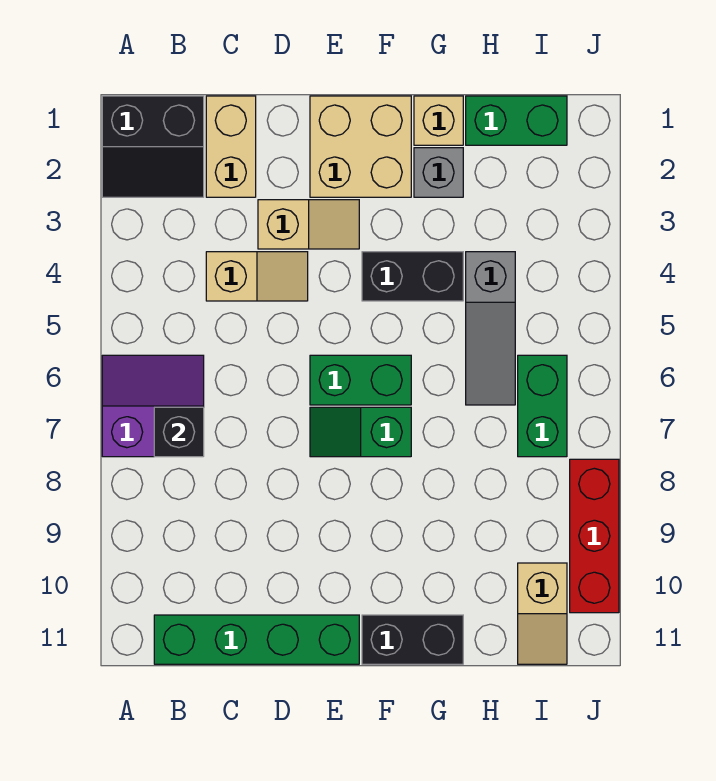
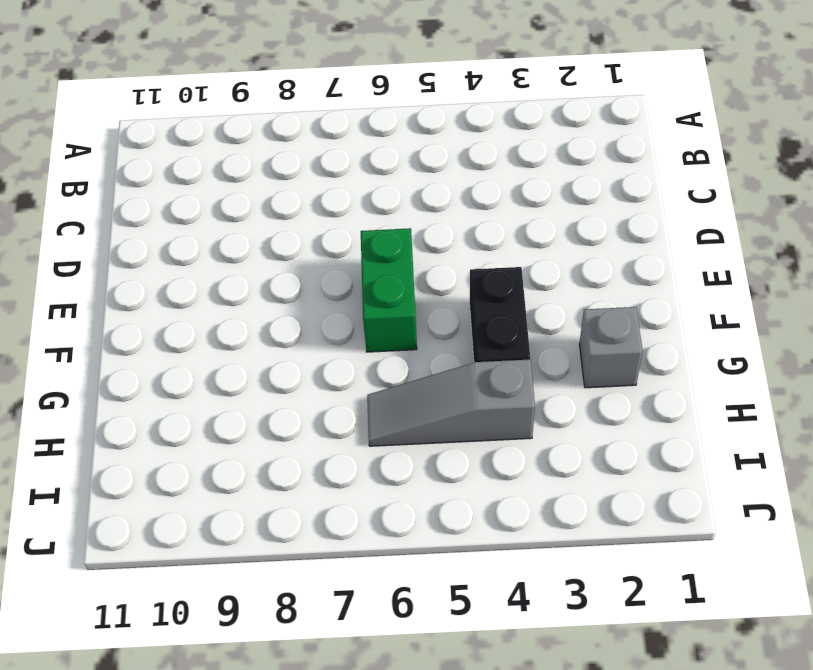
none -> black 2x2 slope [102,96,204,197]
none -> purple 2x2 slope [102,355,204,457]
none -> green 1x4 brick [154,615,359,664]

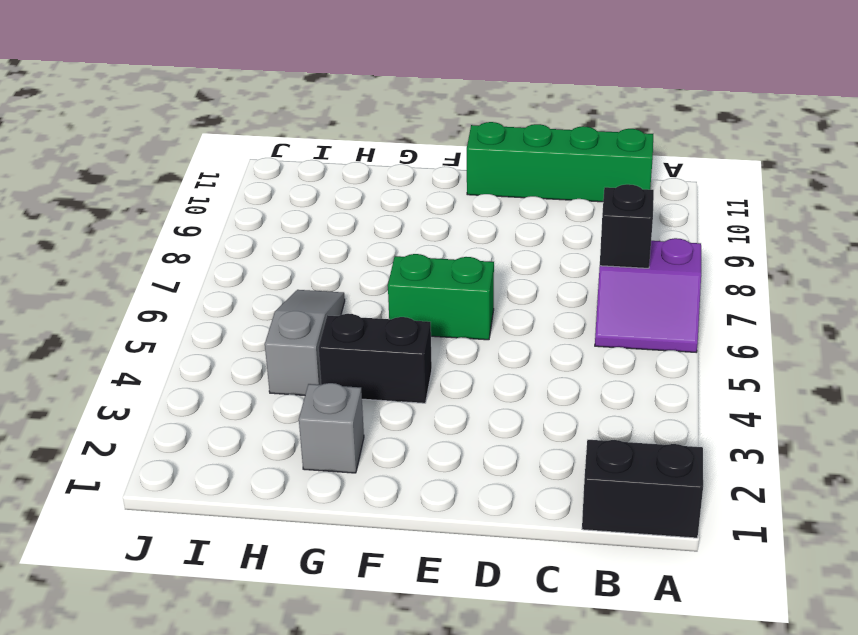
none -> tan 1x2 brick [206,96,256,197]
none -> tan 1x2 slope [206,252,308,301]
none -> tan 1x2 slope [258,200,359,249]

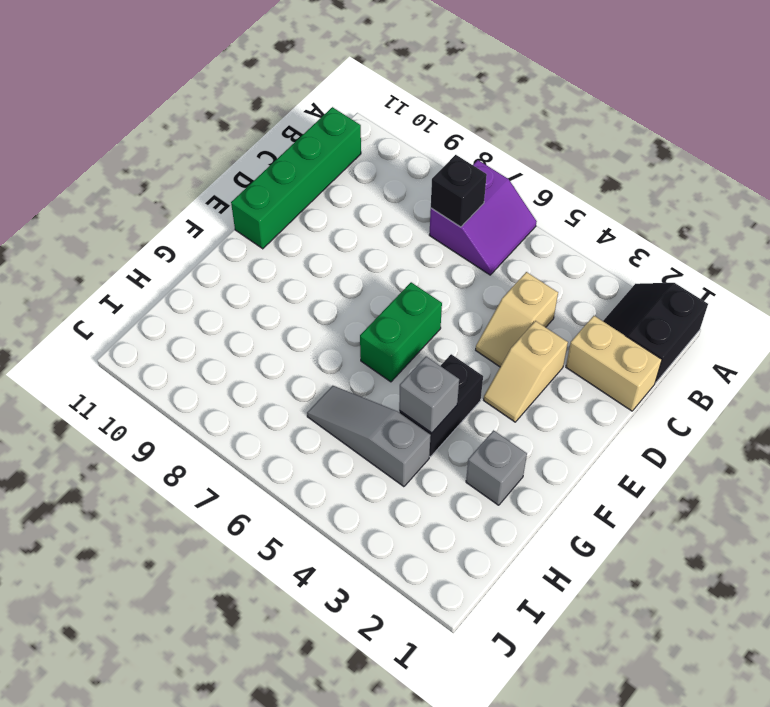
grey 1x1 brick [399,357,459,433] -> none
none -> tan 2x2 brick [310,96,411,197]
none -> green 1x2 slope [310,407,411,457]
none -> black 1x2 brick [362,615,463,664]

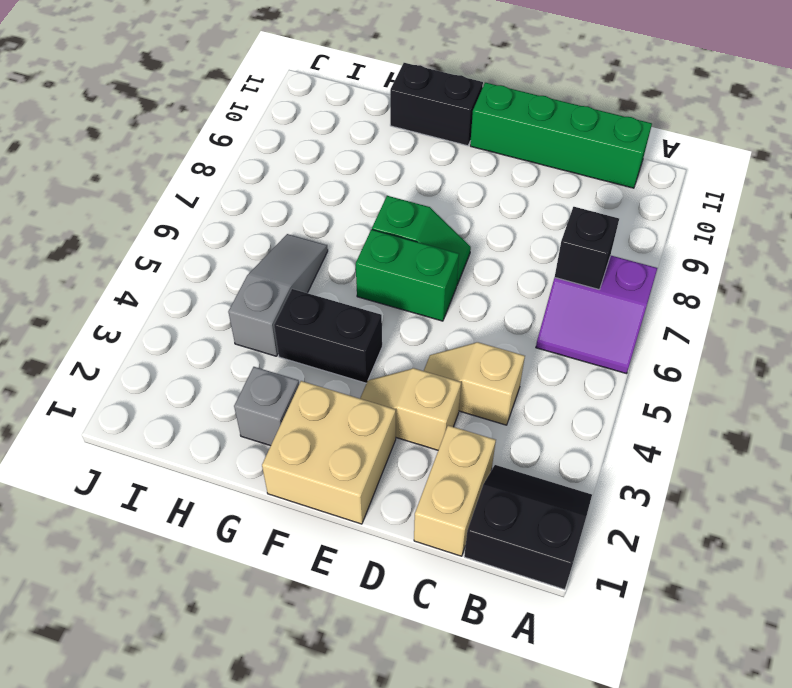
none -> tan 1x1 brick [414,96,463,145]
none -> green 1x2 brick [466,96,567,145]
none -> green 1x2 brick [518,355,567,457]

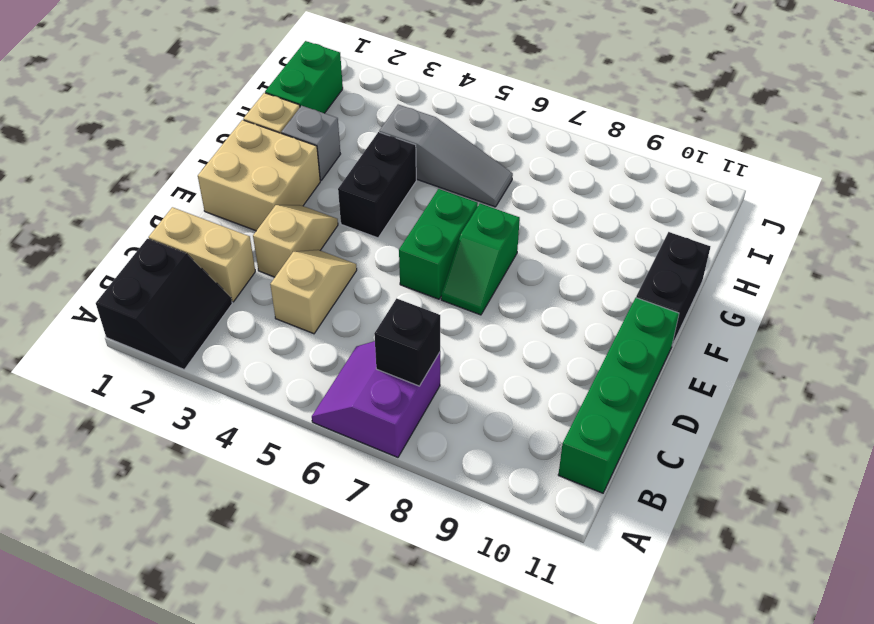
none -> green 1x2 brick [518,355,567,457]
none -> tan 1x2 slope [518,563,567,664]
none -> red 1x3 brick [570,459,619,613]

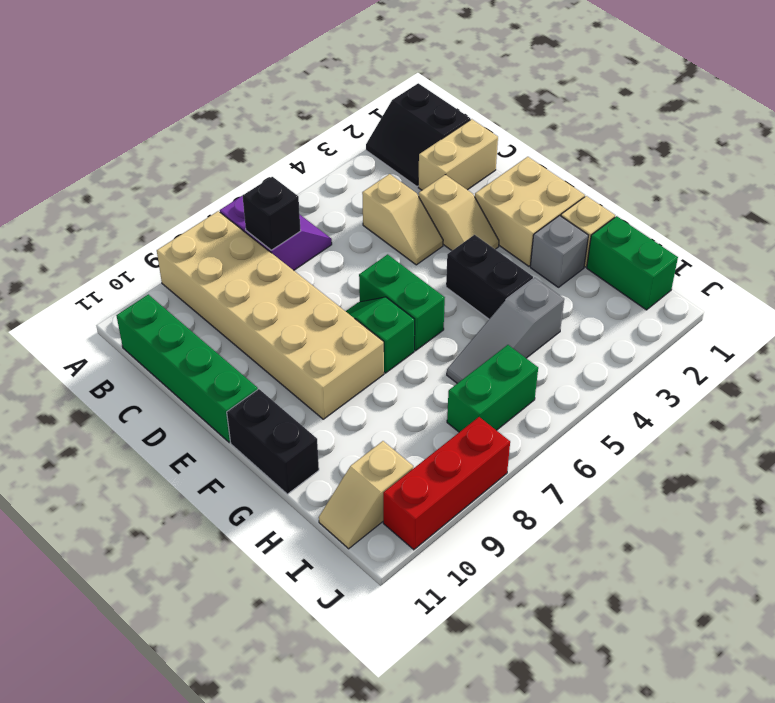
tan 2x6 brick [157,211,384,419] -> none

